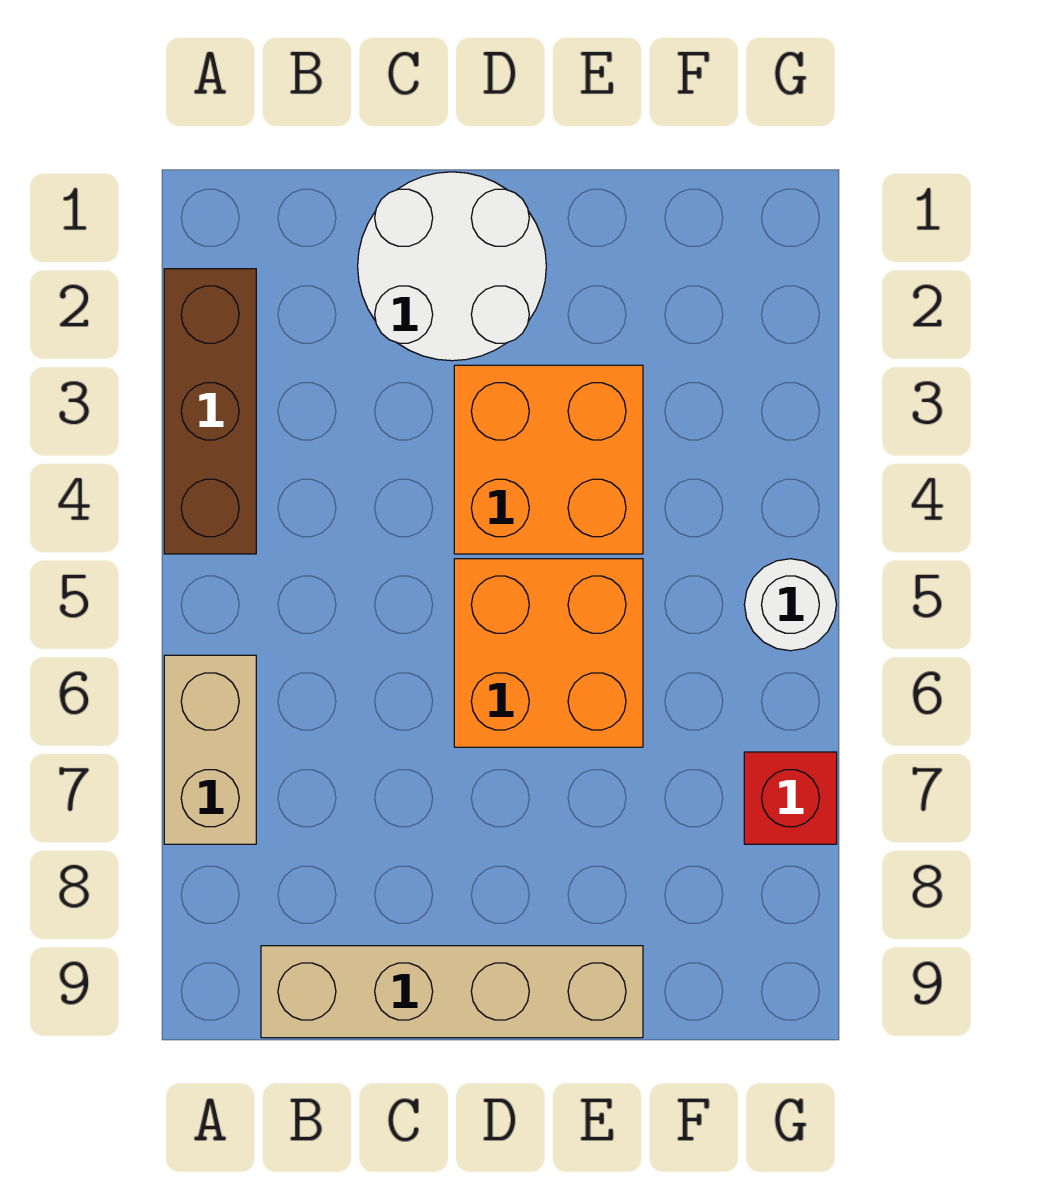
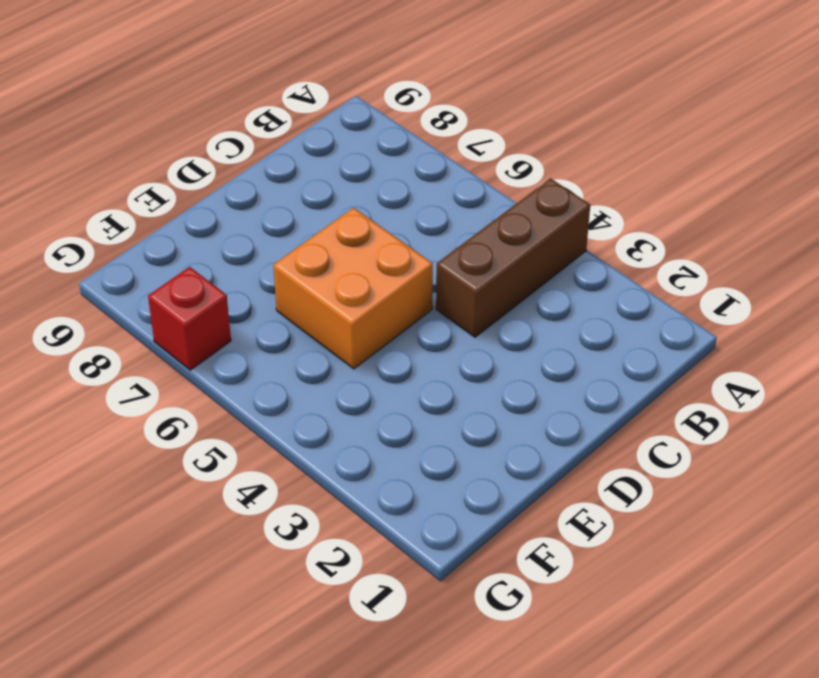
brown 1x3 brick [436,178,590,337] -> brown 1x3 brick turned to [164,269,256,554]
none -> tan 1x2 brick [164,655,256,844]
none -> tan 1x4 brick [261,946,643,1038]

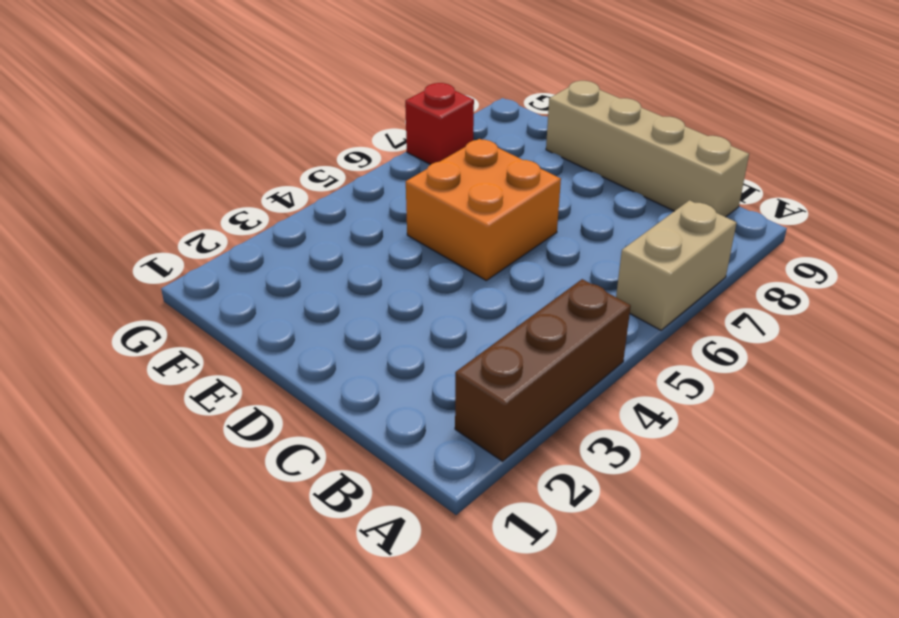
none -> white 2x2 round brick [358,172,546,361]
none -> orange 2x2 brick [454,365,643,554]

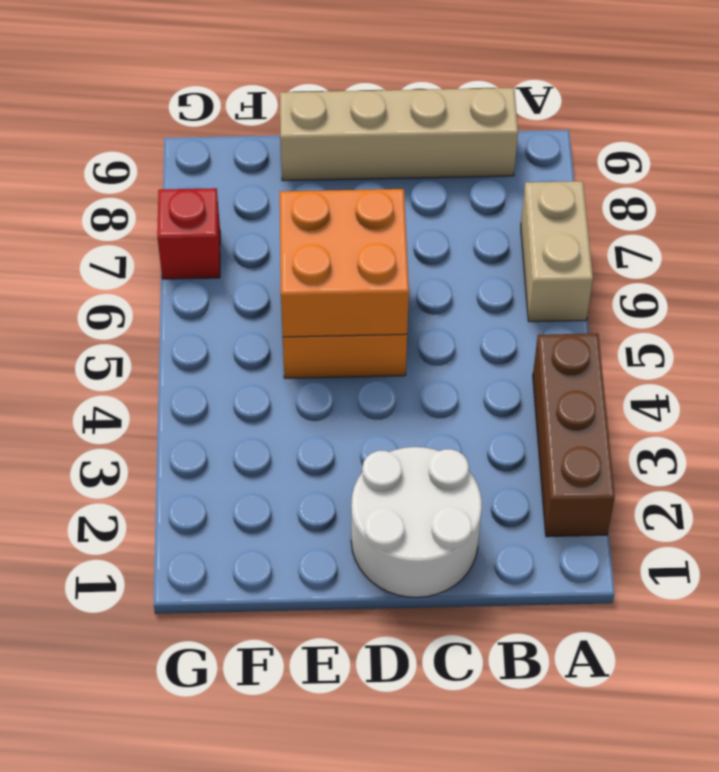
orange 2x2 brick [280,189,409,337] -> orange 2x2 brick moved to [454,365,643,554]
none -> white 1x1 round brick [744,559,836,651]

